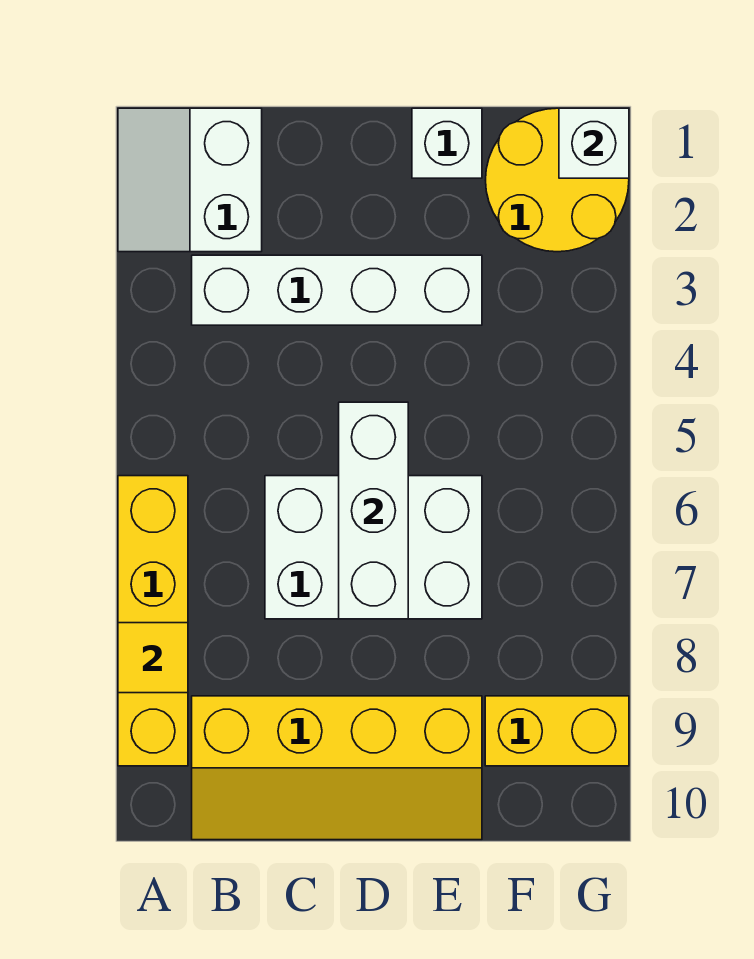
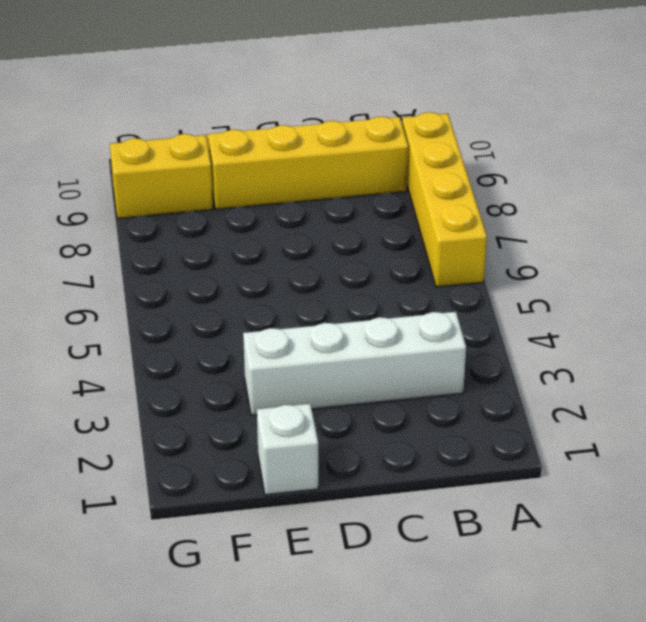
none -> white 2x2 slope [118,108,262,252]
none -> white 2x3 brick [265,476,482,619]

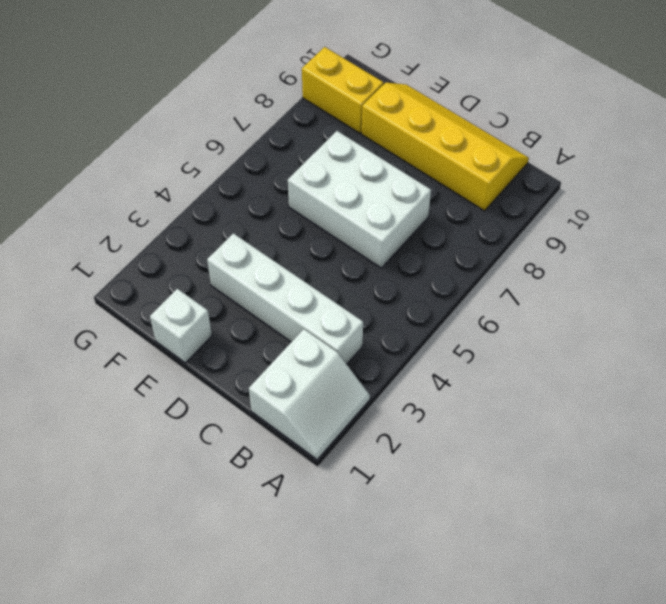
none -> yellow 1x4 brick [118,476,188,766]
none -> yellow 2x2 round brick [486,108,629,252]

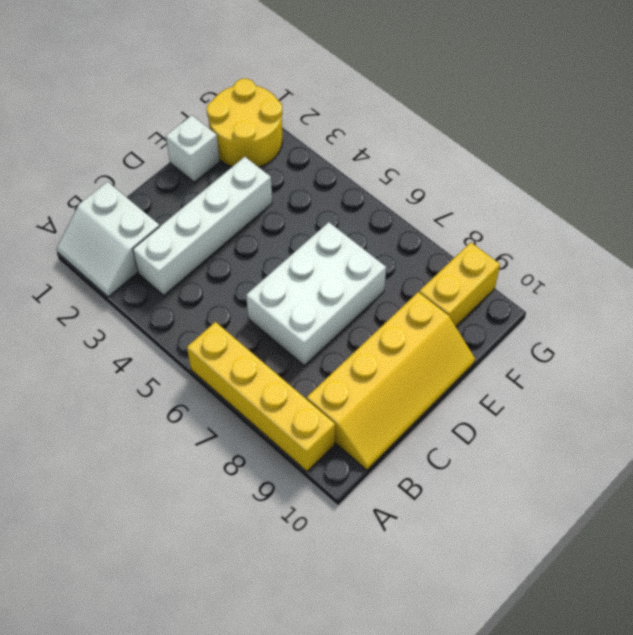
none -> yellow 1x1 tile [118,623,188,693]
none -> white 1x3 brick [339,402,408,619]

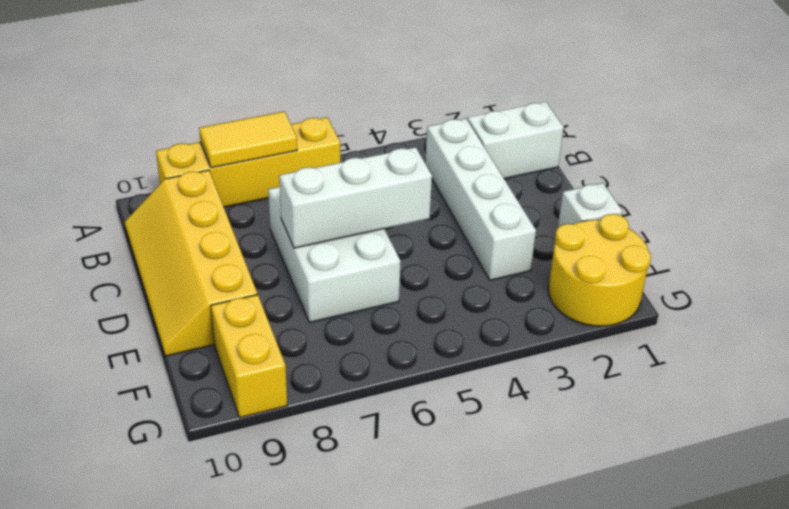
yellow 1x2 tile [199,111,297,168] -> yellow 1x1 tile [118,623,188,693]
none -> white 1x1 brick [559,108,629,178]

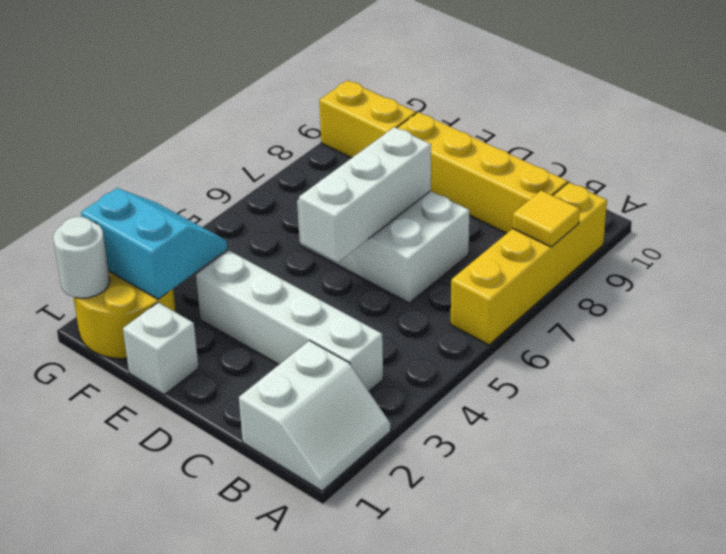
cyan 2x2 slope [81,188,227,299] -> none
white 1x1 round brick [53,217,110,298] -> white 1x1 brick [559,108,629,178]

